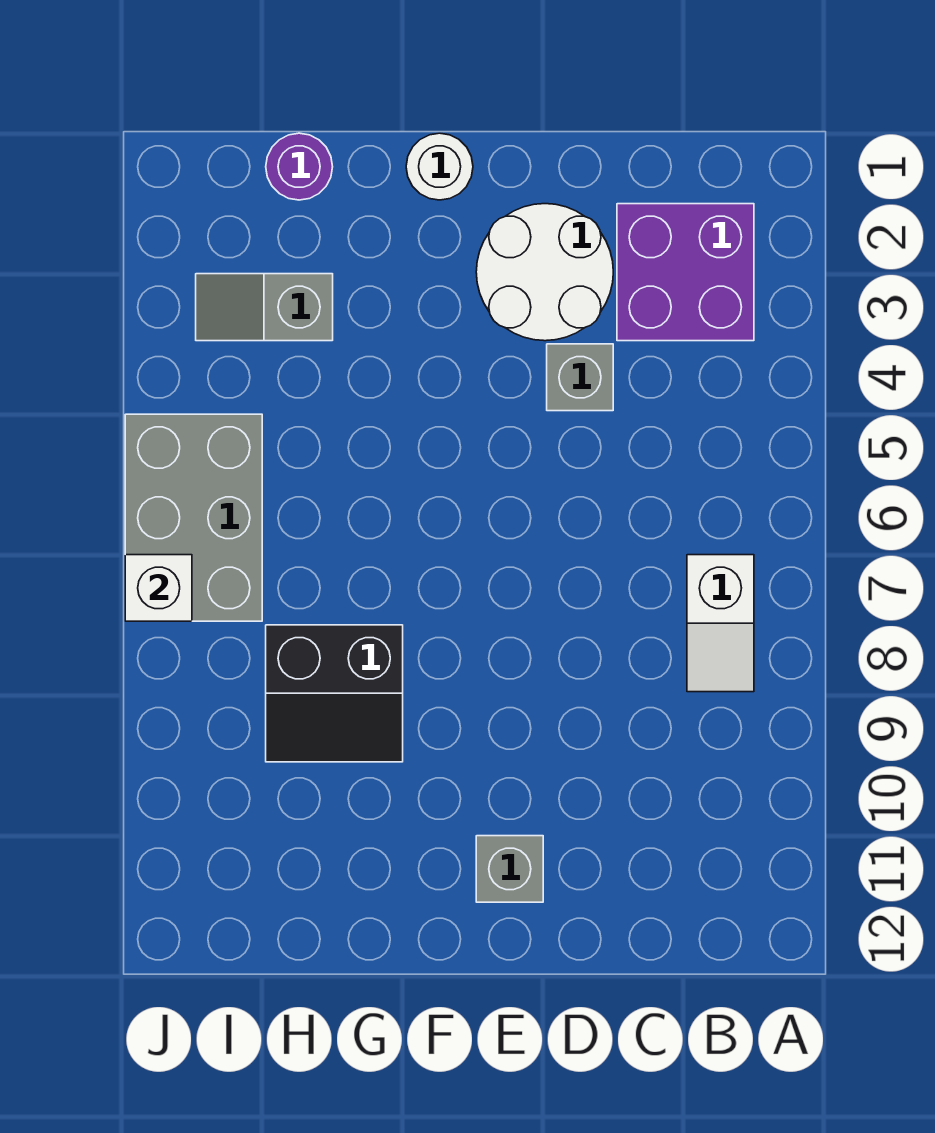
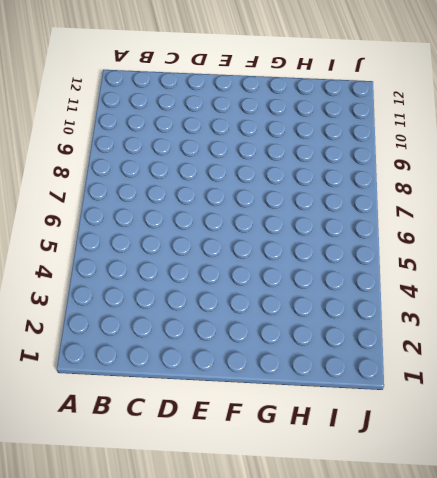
none -> purple 2x2 brick [617,204,754,341]
none -> white 1x2 slope [687,555,754,692]

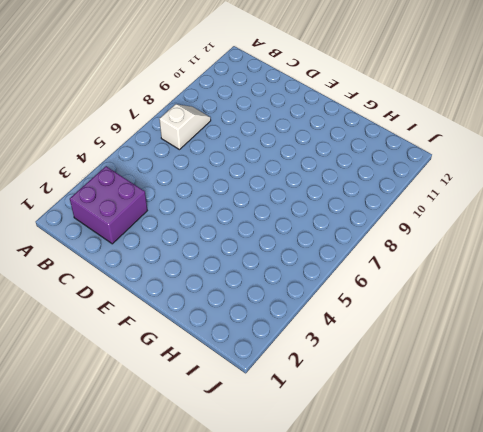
none -> white 2x2 round brick [476,204,613,341]
none -> grey 1x1 brick [547,344,613,411]

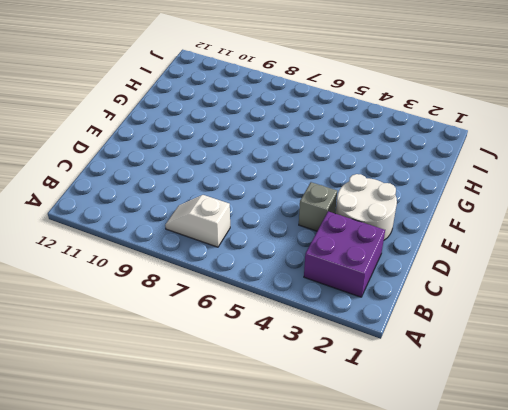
none -> grey 1x1 brick [476,836,543,902]
none -> white 1x1 round brick [406,133,473,200]

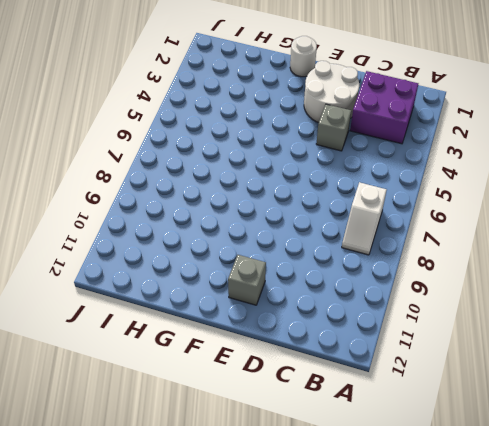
none -> black 2x2 slope [266,625,403,762]
none -> purple 1x1 round brick [266,133,333,200]

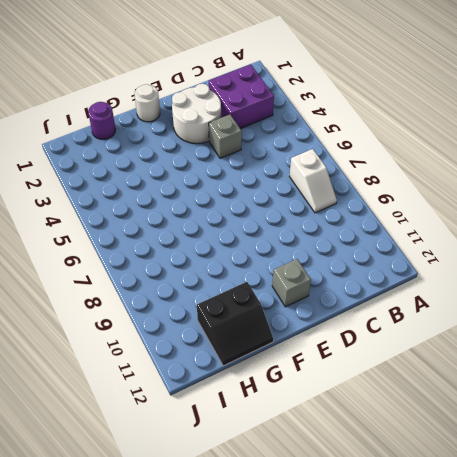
black 2x2 slope [197,282,273,366] -> black 2x2 slope moved to [266,625,403,762]
none -> grey 1x2 slope [196,274,333,341]
none -> grey 2x3 brick [125,414,262,621]

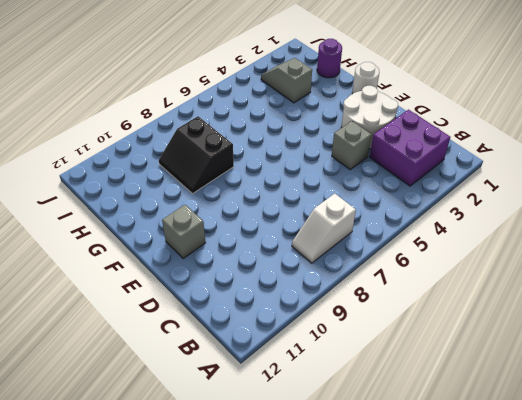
none -> grey 2x3 brick [125,414,262,621]
none -> white 1x1 brick [125,555,192,621]

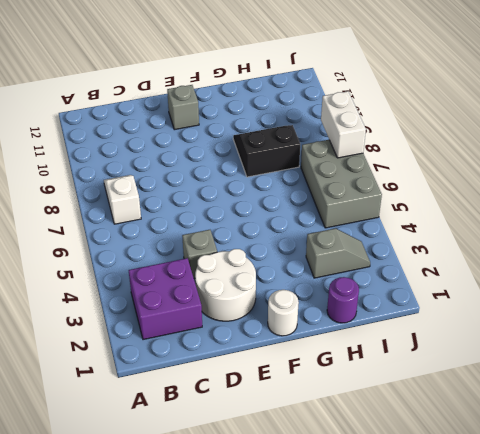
white 1x2 brick [321,91,366,158] -> white 1x1 brick [125,555,192,621]

